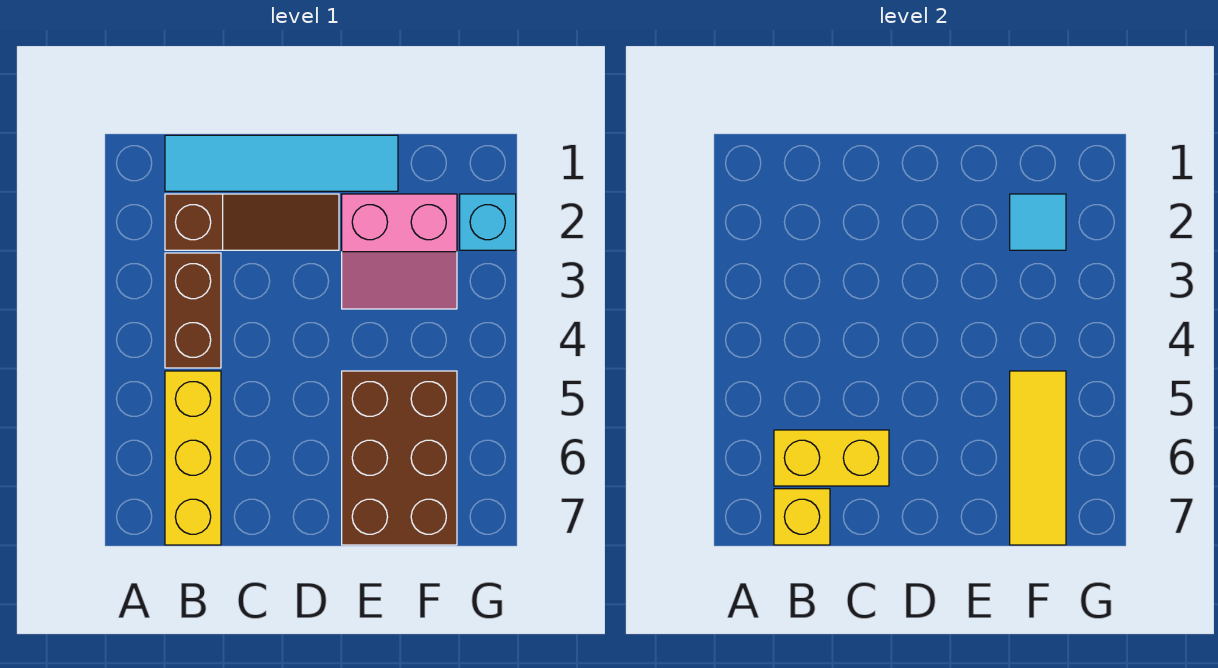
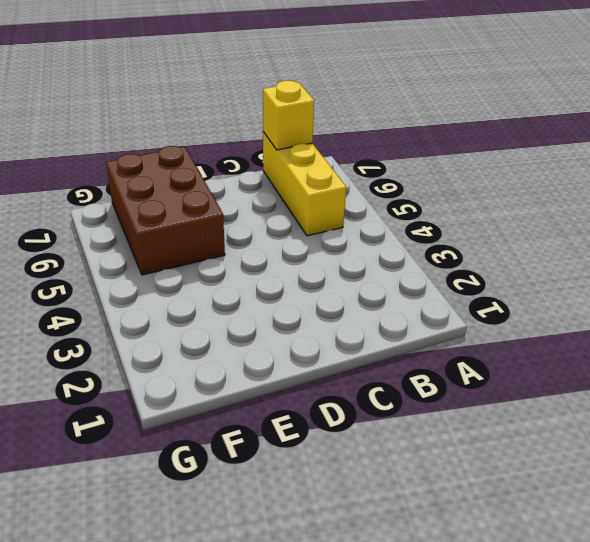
none -> cyan 1x4 tile [165,135,398,191]
none -> brown 1x3 slope [165,194,339,250]

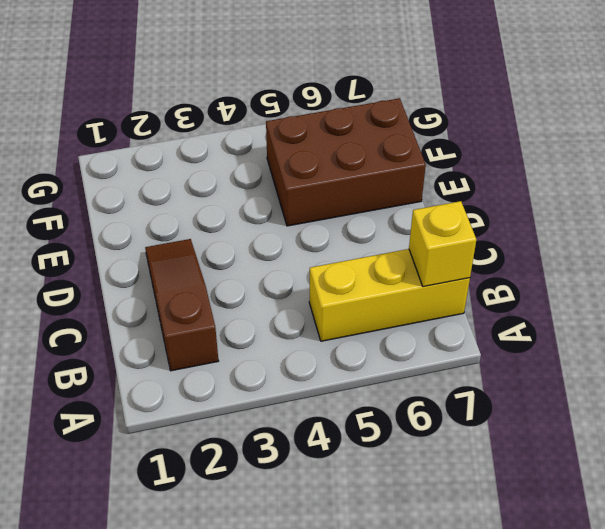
none -> cyan 1x4 tile [165,135,398,191]
none -> brown 1x2 brick [165,253,221,368]

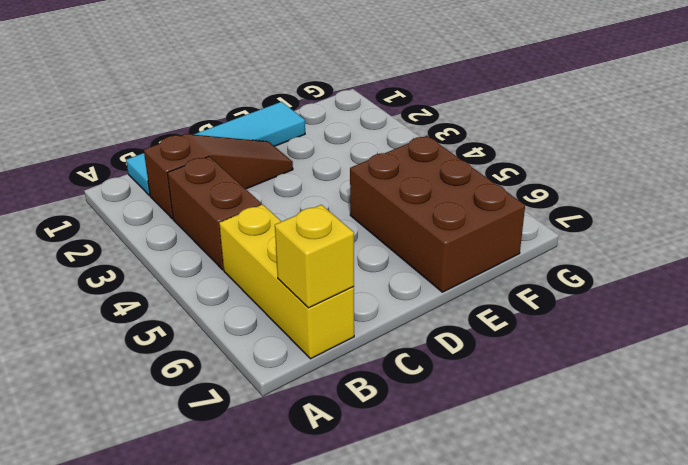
none -> pink 2x2 slope [342,194,457,309]
none -> cyan 1x1 brick [460,194,516,250]

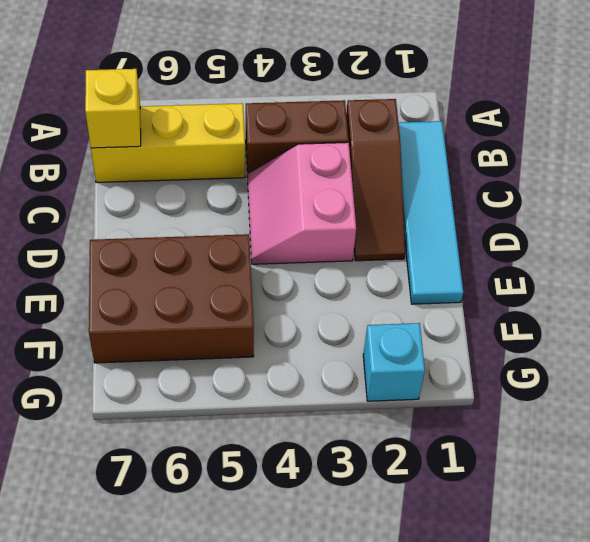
pink 2x2 slope [248,142,356,264] -> pink 2x2 slope moved to [342,194,457,309]
none -> yellow 1x2 brick [774,430,889,486]
none -> cyan 1x1 tile [1010,194,1066,250]

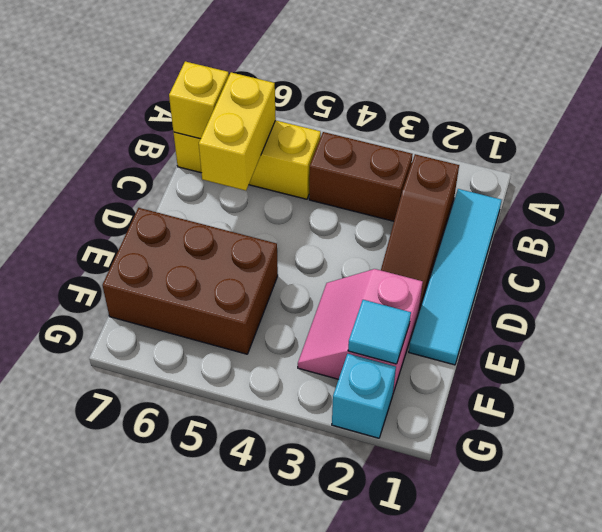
none -> yellow 1x3 tile [1010,371,1066,545]

